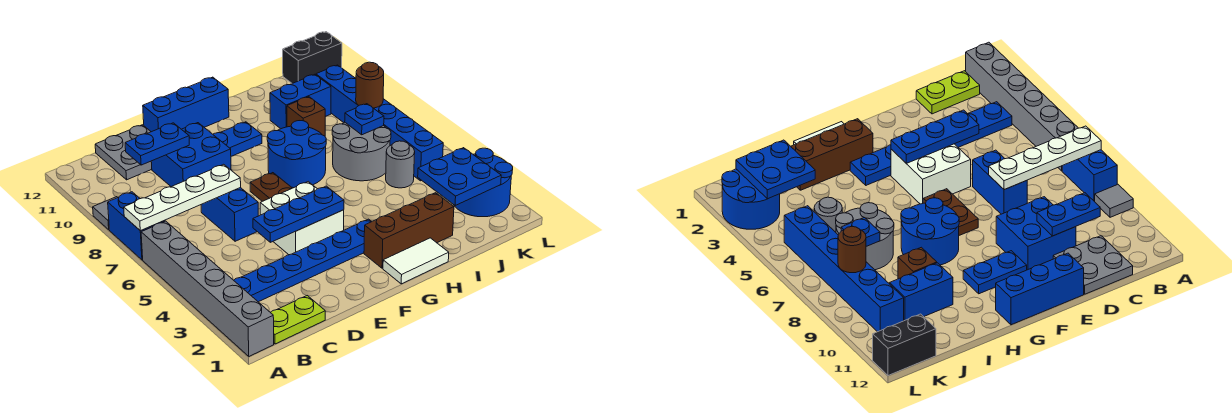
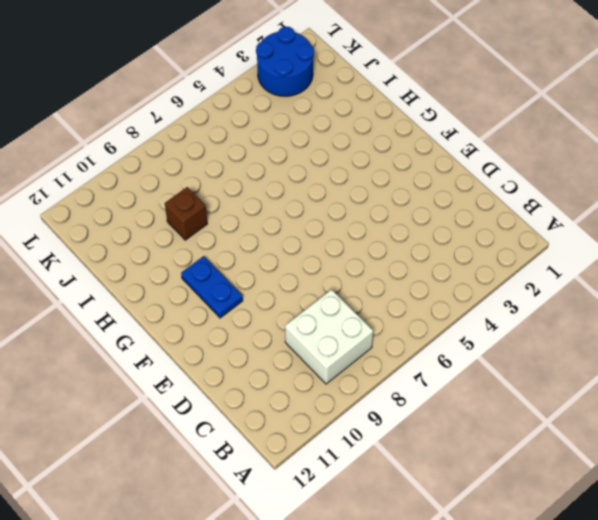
white 2x2 brick [285,290,373,384] -> white 2x2 brick moved to [260,182,344,255]
none -> grey 1x6 brick [141,221,274,356]
none -> blue 1x2 brick [108,192,165,260]
none -> grey 1x1 tile [93,197,118,230]

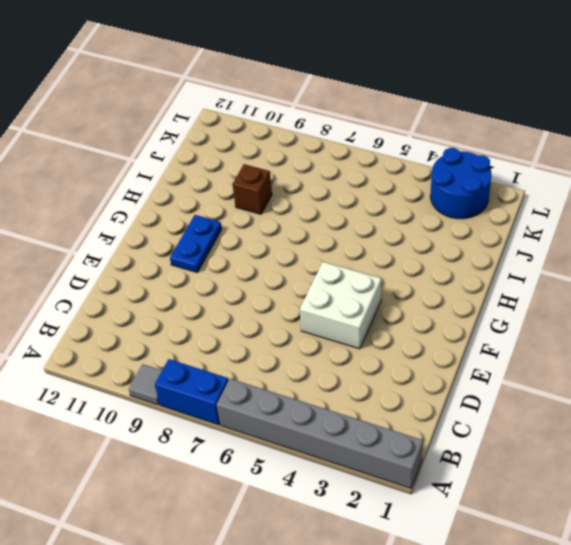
none -> lime 1x2 plate [270,296,325,344]
none -> blue 1x6 plate [234,219,372,302]
none -> grey 2x2 plate [95,125,152,180]

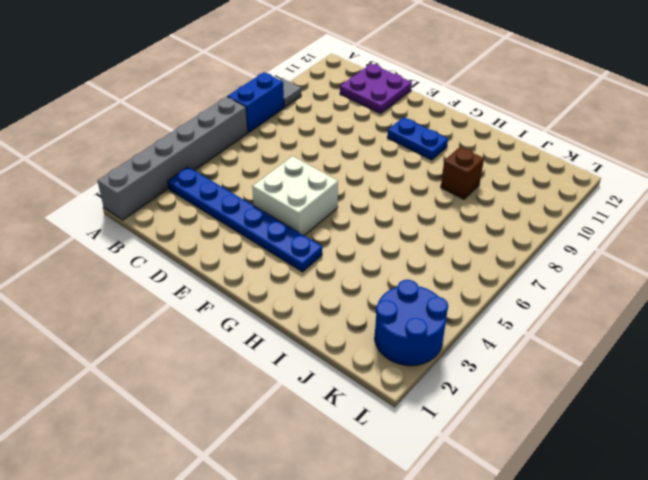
purple 2x2 plate [340,64,412,114] -> grey 2x2 plate [95,125,152,180]
none -> lime 1x2 plate [270,296,325,344]
none -> blue 1x2 brick [201,188,258,241]
none -> blue 2x2 brick [151,123,231,187]

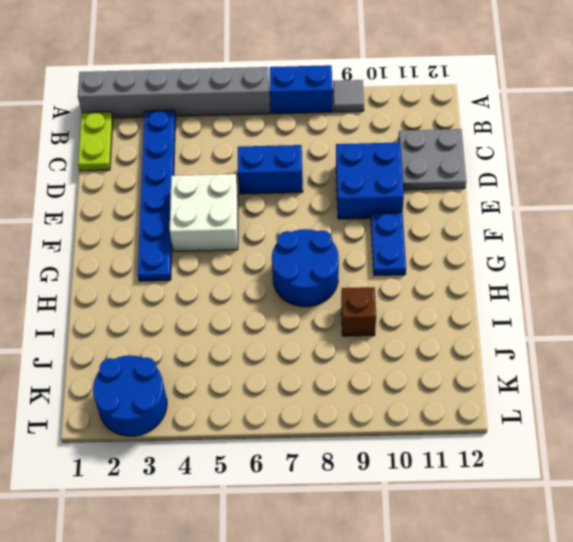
none -> blue 1x3 brick [143,77,229,132]
none -> brown 1x2 plate [250,173,292,201]
none -> white 1x2 tile [383,238,449,284]

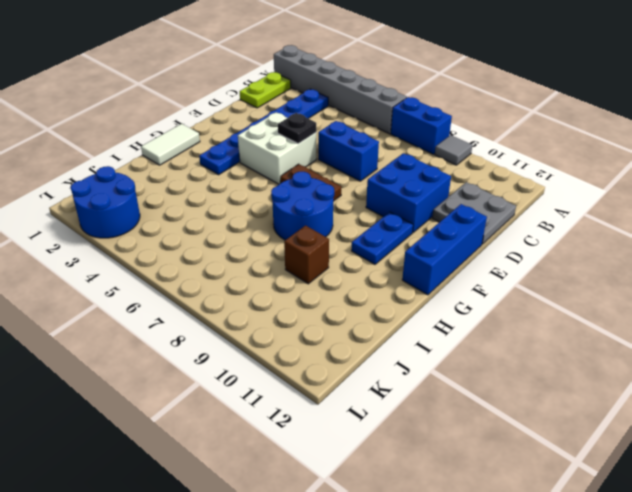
black 1x1 plate [278,113,316,144] -> none
none -> brown 1x3 brick [364,193,454,268]
none -> grey 2x2 round brick [332,123,391,181]
none -> blue 1x2 brick [270,74,331,129]

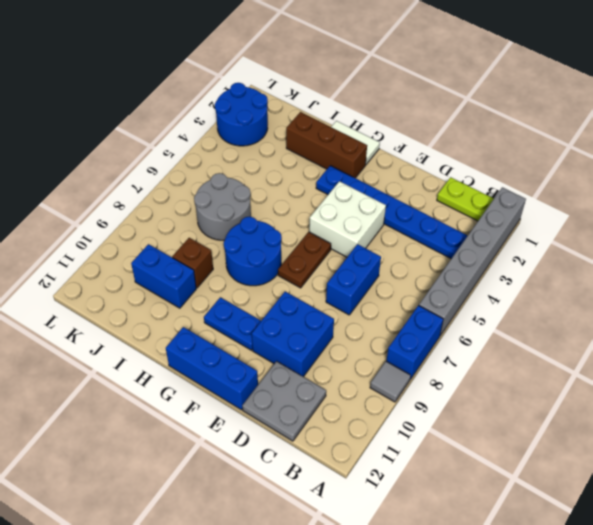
none -> grey 1x1 round brick [386,141,415,188]
none -> blue 1x6 brick [316,65,443,181]
none -> black 1x2 brick [283,32,342,83]

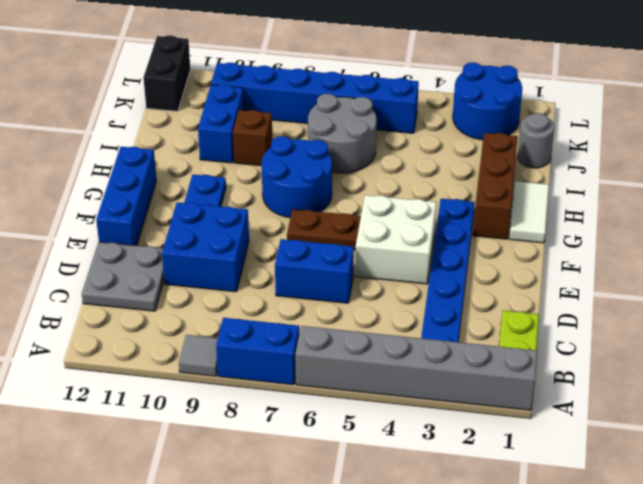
grey 1x1 round brick [517,113,554,168] -> grey 1x1 round brick moved to [386,141,415,188]
none -> white 1x4 plate [124,164,241,231]
none -> blue 1x2 plate [125,123,189,165]
none -> blue 1x3 plate [253,186,344,242]

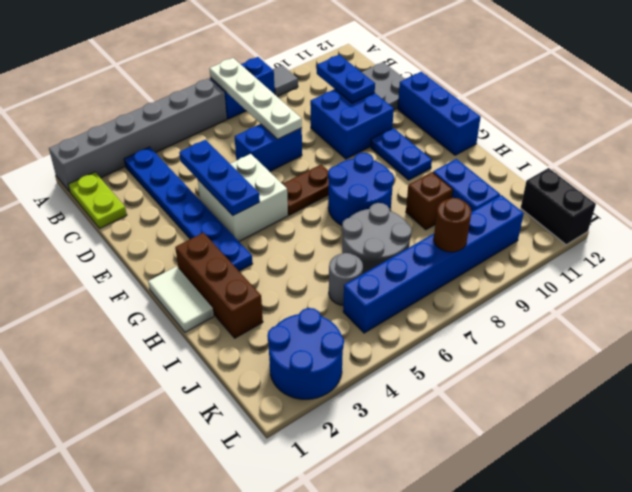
none -> blue 2x2 plate [418,148,501,206]
none -> blue 1x1 plate [345,104,384,135]

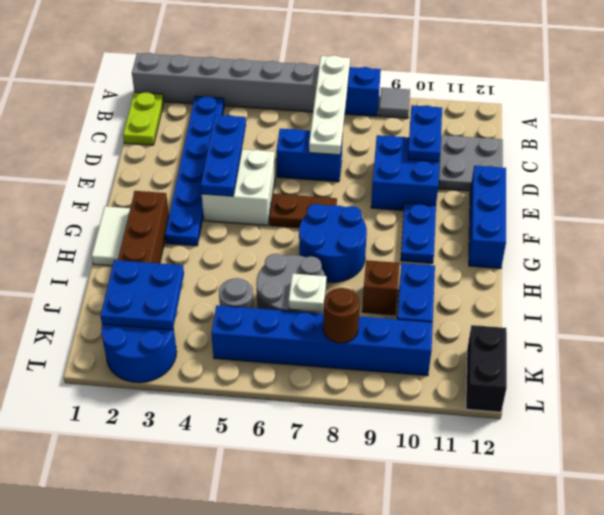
white 1x1 plate [289,274,326,312] -> blue 1x1 plate [345,104,384,135]

